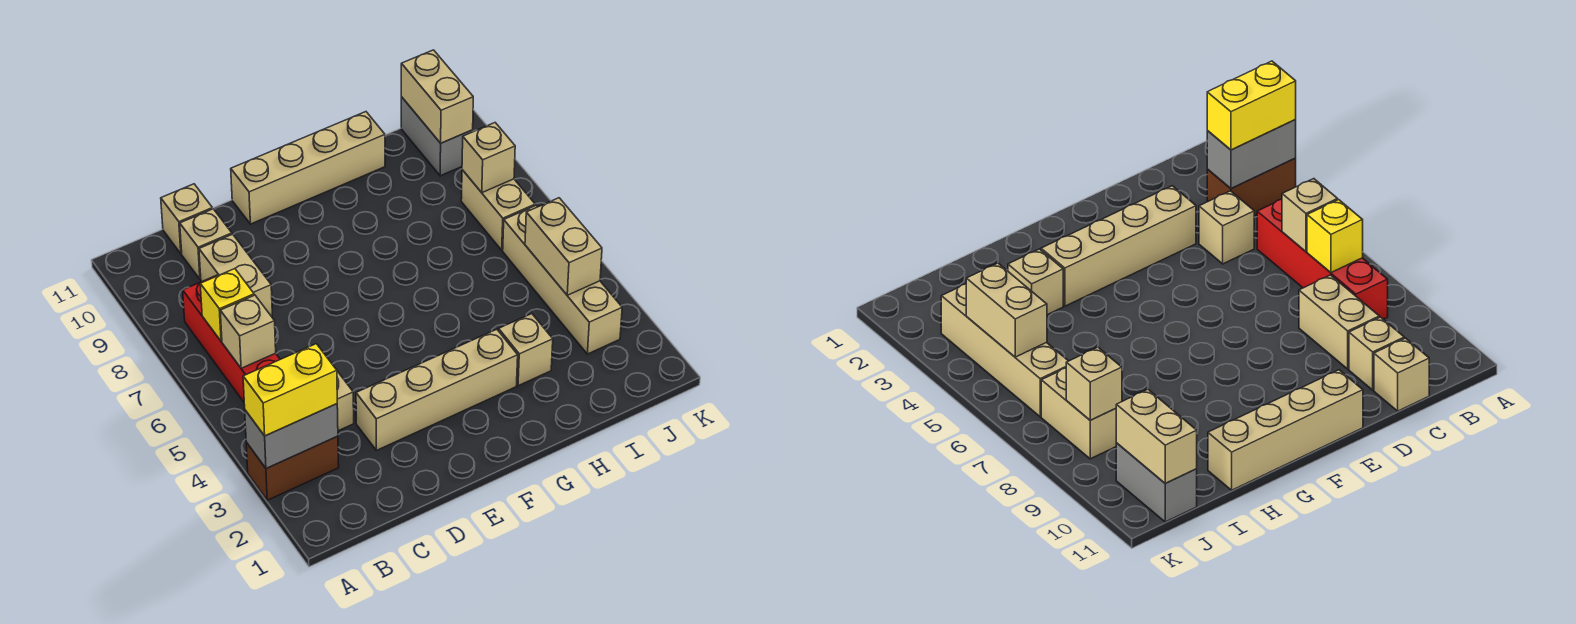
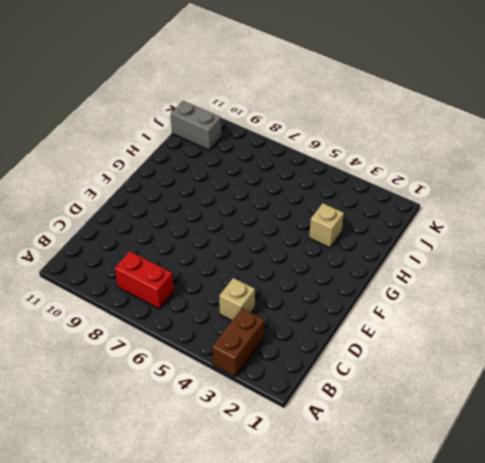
red 1x2 brick [115,251,174,309] -> red 1x4 brick [183,275,280,402]
none -> tan 1x2 brick [199,234,272,317]
none -> tan 1x1 brick [180,209,232,279]
none -> tan 1x1 brick [161,184,212,254]

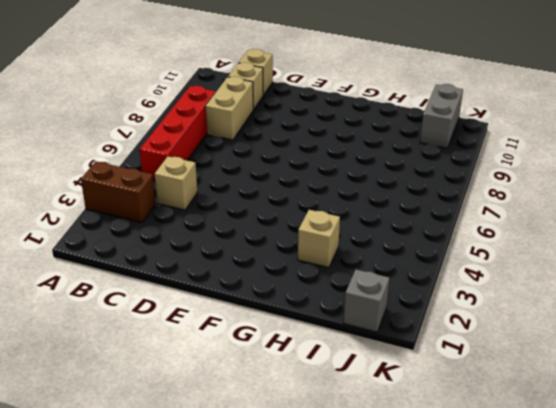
grey 1x1 brick [344,270,389,332] -> none
none -> tan 1x4 brick [356,329,518,450]
none -> tan 1x4 brick [231,112,385,224]
none -> tan 1x4 brick [503,206,622,354]

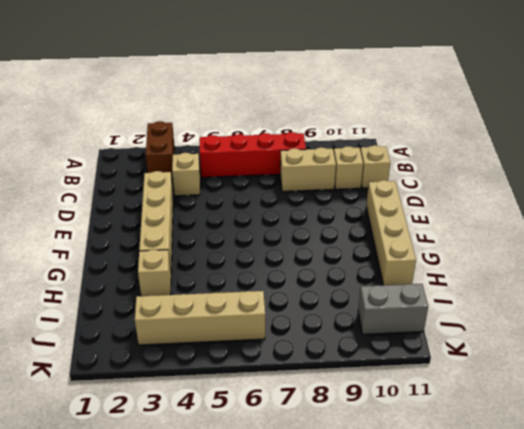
none -> tan 1x2 brick [461,170,535,250]
none -> grey 1x2 brick [245,404,338,469]
none -> tan 1x1 brick [220,295,276,368]

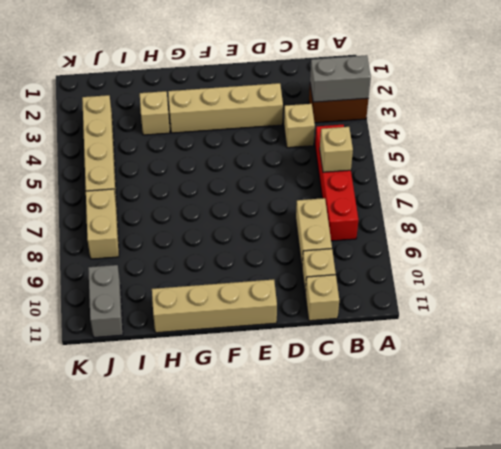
none -> yellow 1x1 brick [200,269,254,341]
none -> tan 1x2 brick [525,198,602,295]
none -> tan 1x1 brick [462,123,515,193]

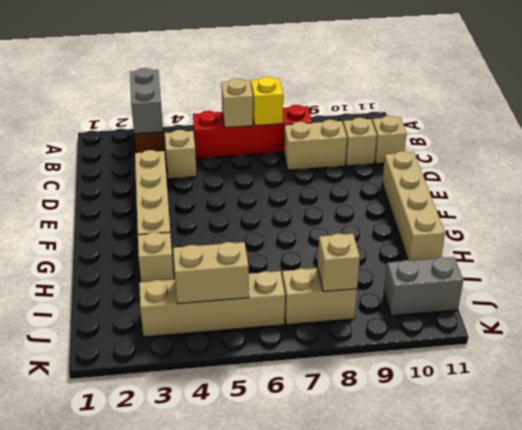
none -> tan 1x2 brick [401,50,473,143]
none -> yellow 1x2 brick [243,344,337,436]

